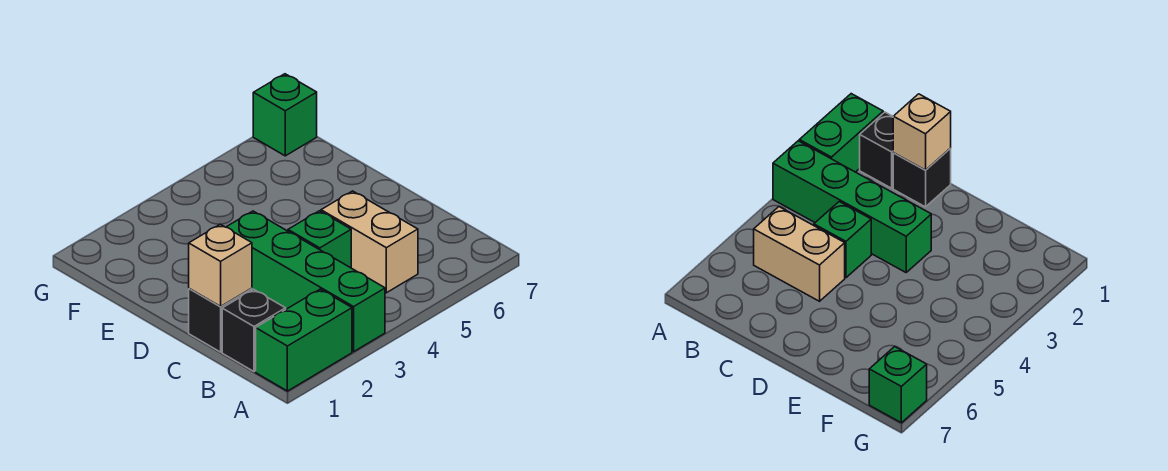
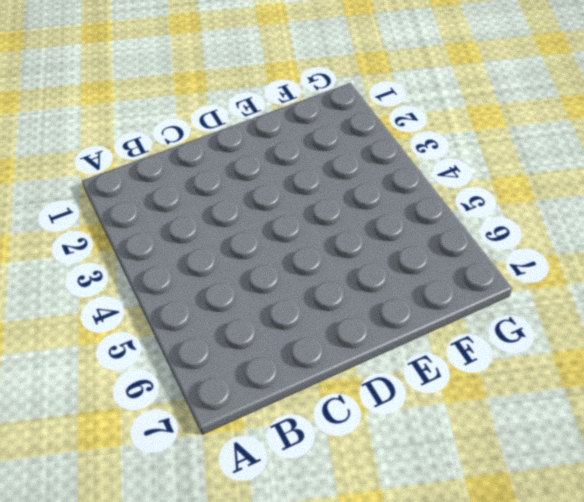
none -> green 1x2 brick [256,289,352,391]
none -> green 1x4 brick [227,211,385,352]

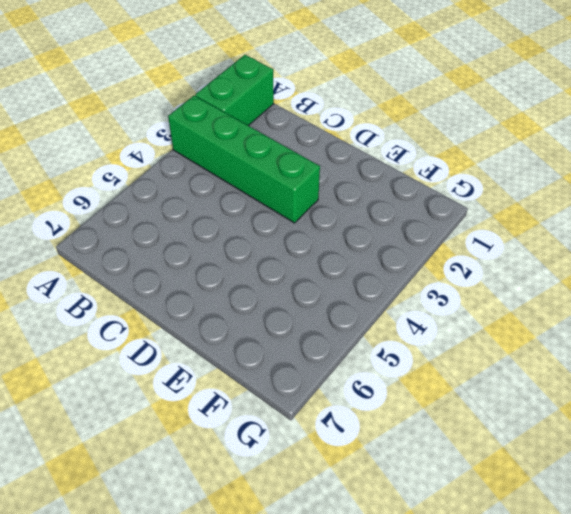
none -> black 1x1 brick [222,289,286,372]
none -> tan 1x2 brick [321,191,418,293]

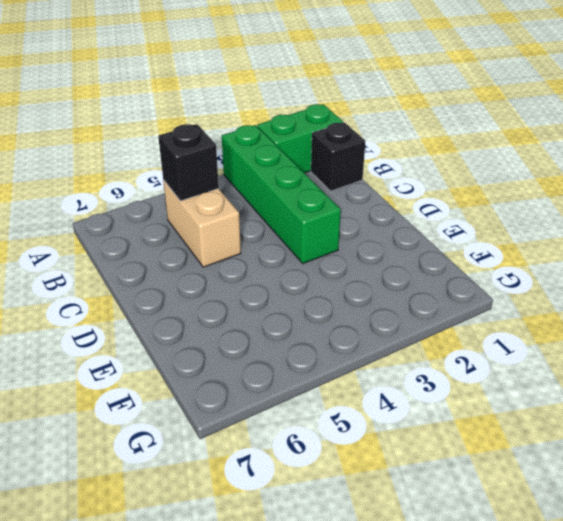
black 1x1 brick [158,124,219,201] -> black 1x1 brick moved to [189,288,252,352]
none -> green 1x1 brick [288,211,351,268]
none -> green 1x1 brick [253,74,317,156]

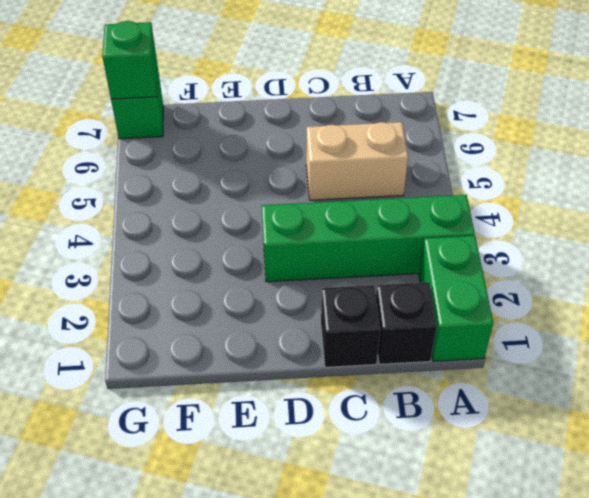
green 1x1 brick [102,21,158,99] -> green 1x1 brick moved to [288,211,351,268]
none -> tan 1x1 brick [189,224,252,306]

